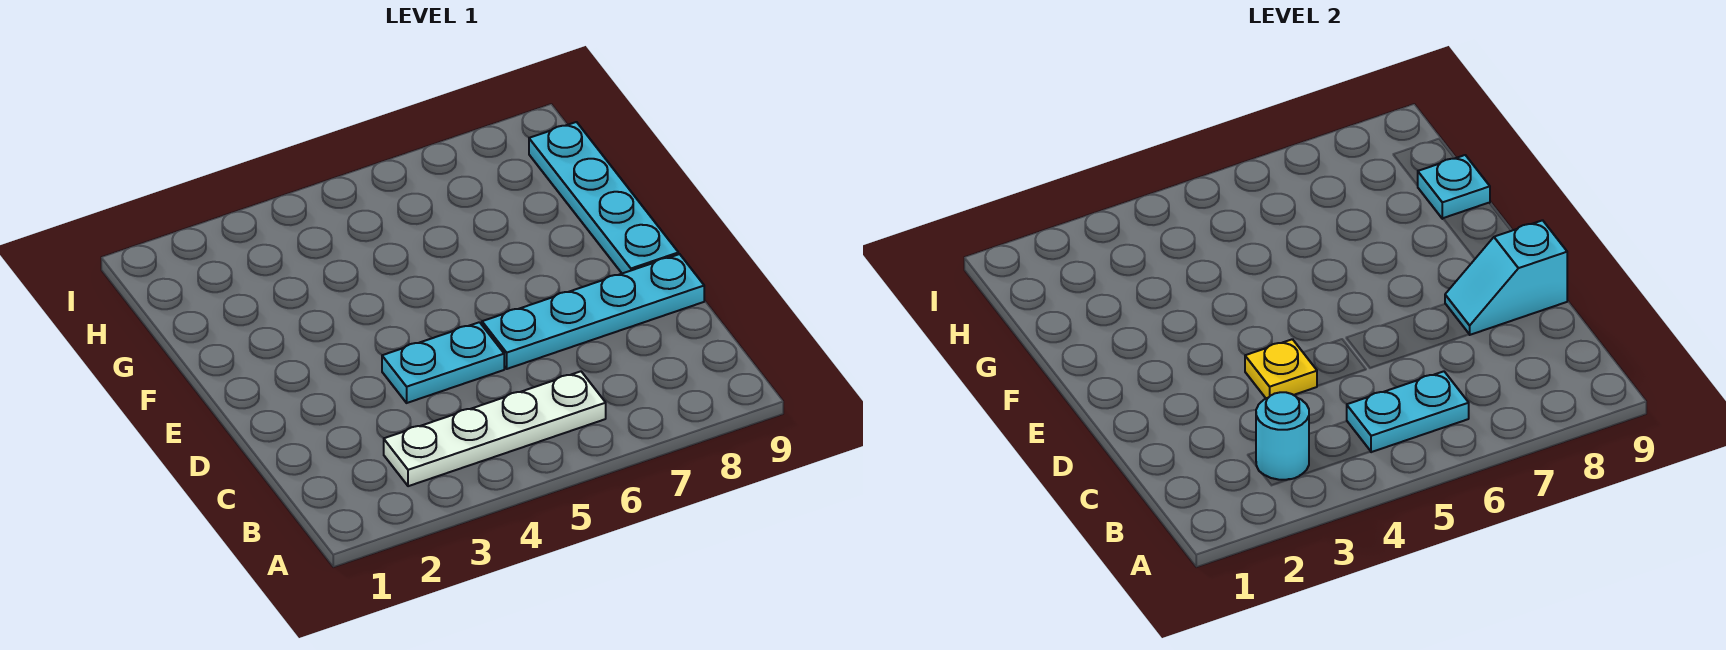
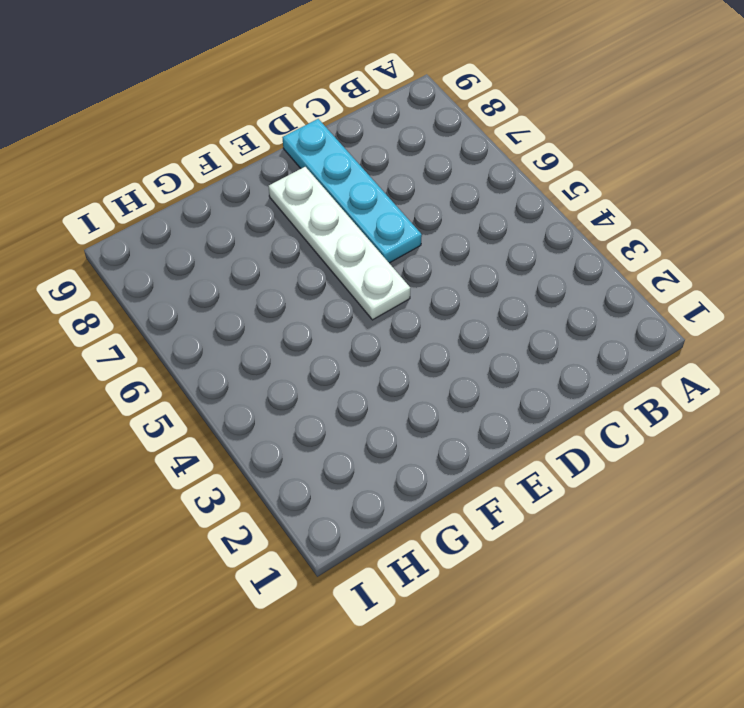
white 1x4 plate [269,167,410,320] -> white 1x4 plate moved to [384,371,606,486]
none -> cyan 1x2 plate [382,322,504,403]
none -> cyan 1x4 plate [529,122,678,273]

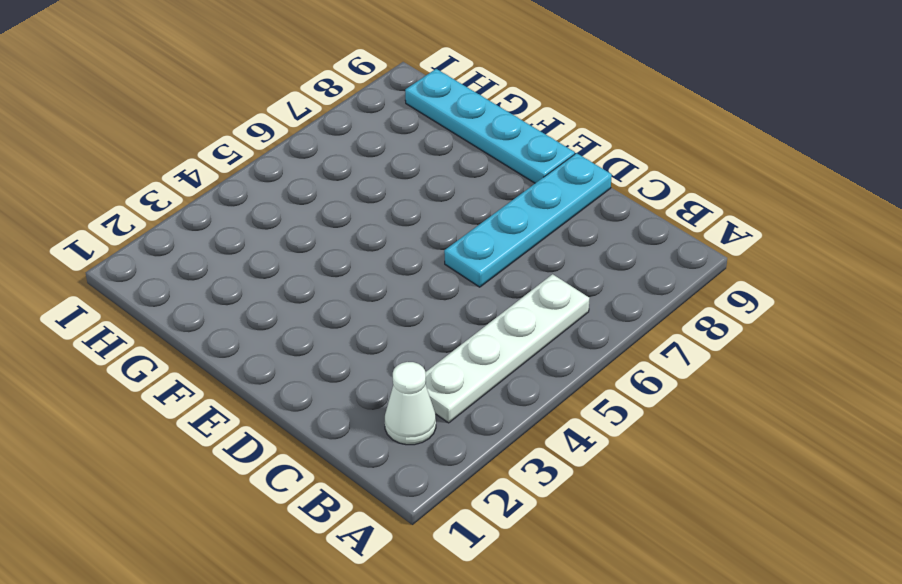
white 1x1 cone [385,362,436,445] -> none
none -> cyan 1x2 plate [382,322,504,403]
none -> cyan 1x1 round brick [1256,392,1309,480]

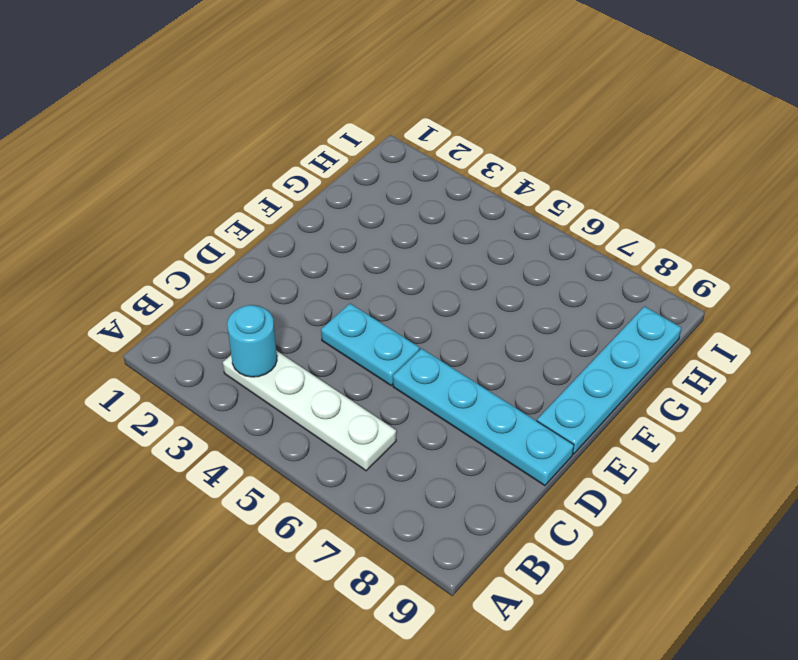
none -> cyan 1x2 plate [1347,371,1469,452]
none -> yellow 1x1 plate [1245,339,1317,398]

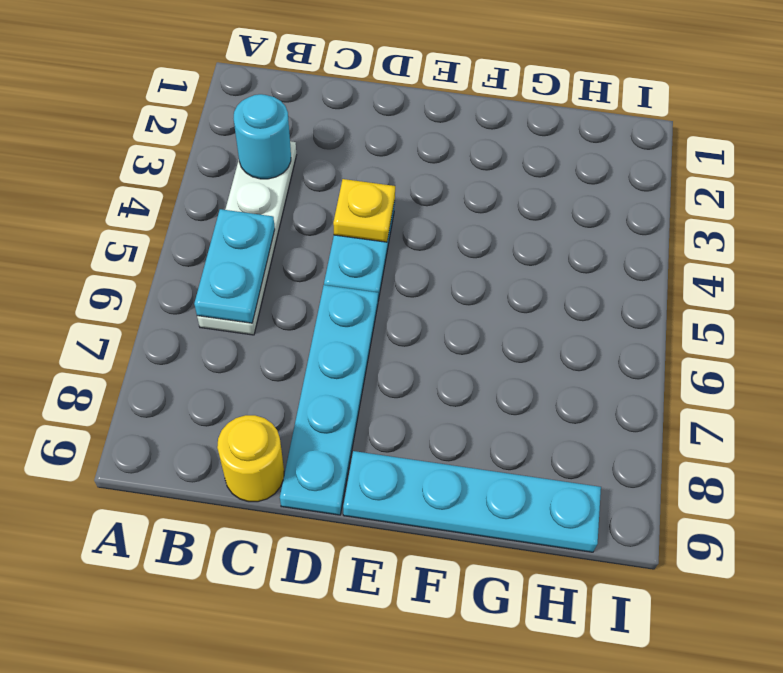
yellow 1x1 round brick [217,415,284,502] -> none
none -> cyan 1x2 slope [1445,220,1567,335]
none -> cyan 1x1 plate [1417,155,1490,219]

